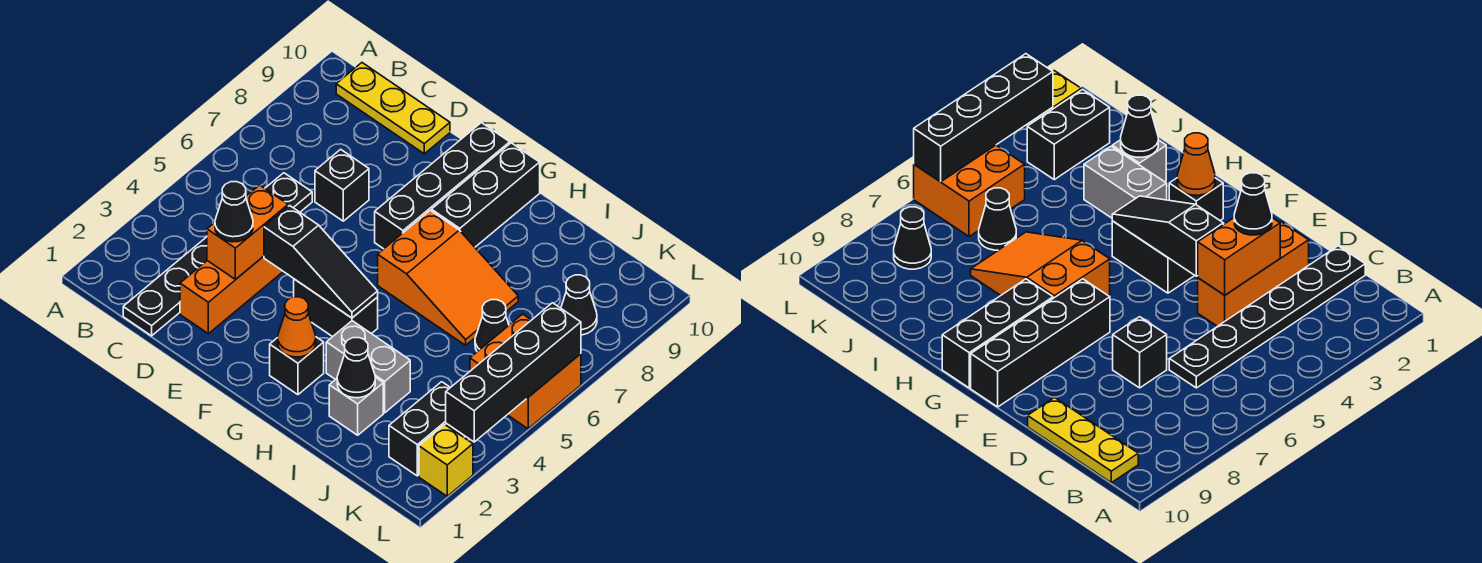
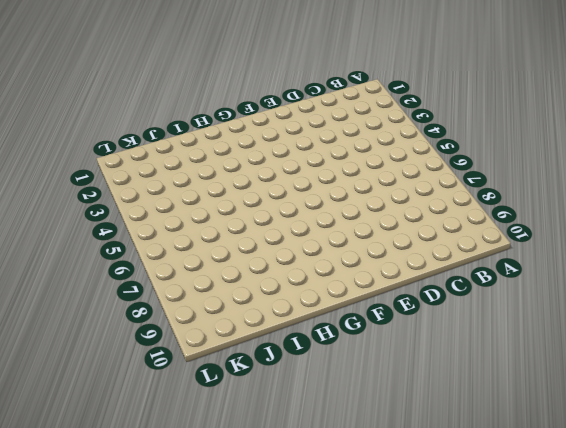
none -> yellow 1x3 plate [336,63,450,154]
none -> black 1x6 plate [123,173,312,336]
none -> orange 1x3 brick [180,256,283,334]

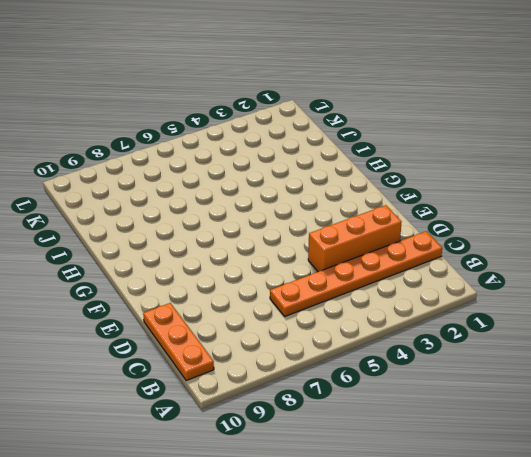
orange 1x3 plate [143,303,214,381] -> yellow 1x3 plate [336,63,450,154]
orange 1x6 plate [270,231,442,316] -> black 1x6 plate [123,173,312,336]
none -> black 1x1 brick [315,149,369,221]
none -> black 1x2 brick [294,279,378,337]
none -> black 1x4 brick [375,123,510,249]

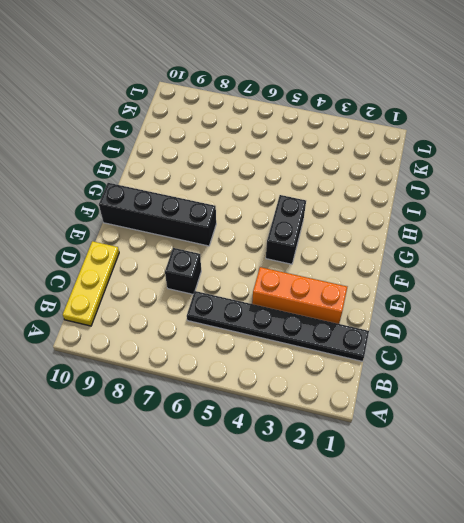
none -> black 1x1 brick [270,337,324,395]
none -> orange 2x3 slope [378,210,518,345]
none -> black 1x3 brick [431,143,540,247]

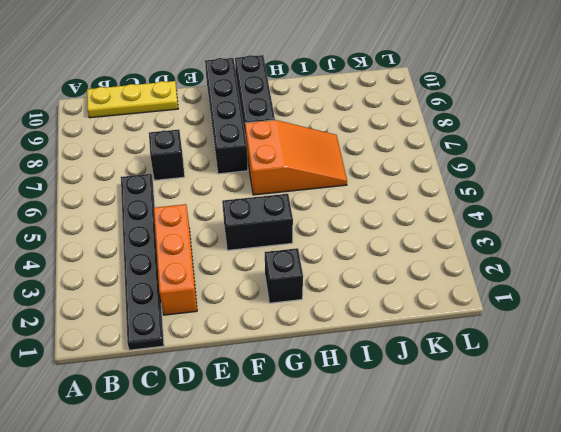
none -> grey 1x2 brick [326,321,410,413]
none -> grey 1x1 brick [329,377,383,435]
none -> black 1x1 cone [475,300,509,352]

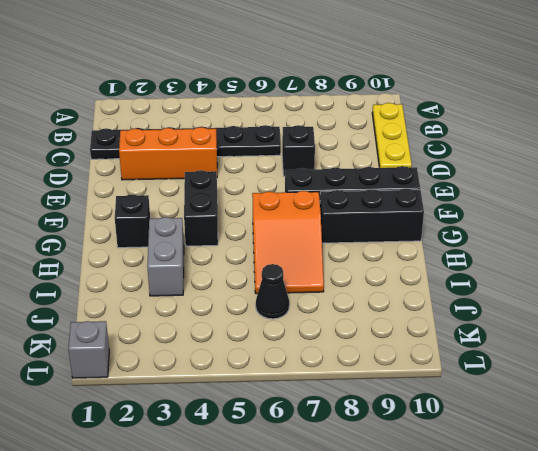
grey 1x1 brick [68,321,109,378] -> grey 1x1 brick moved to [329,377,383,435]
none -> black 1x2 brick [389,382,465,476]
none -> orange 2x2 brick [470,314,581,429]
none -> black 1x1 cone [561,275,597,335]

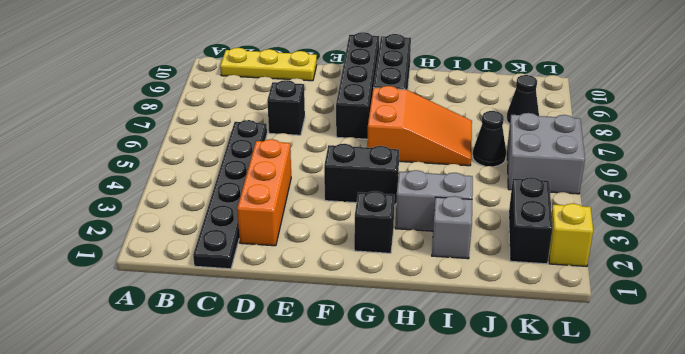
grey 2x2 brick [507,113,585,194] -> orange 2x2 brick [470,314,581,429]
none -> orange 1x2 brick [207,185,288,279]
none -> black 1x3 slope [264,206,378,318]
none -> orange 1x1 cone [278,297,316,357]

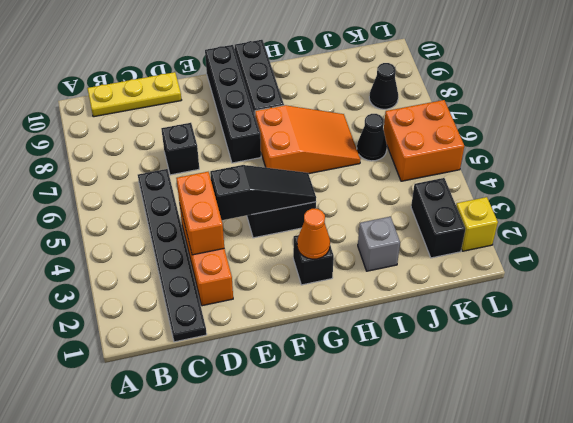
none -> grey 1x2 brick [326,321,410,413]
none -> black 1x1 cone [337,337,375,398]
none -> black 1x4 brick [446,303,581,442]

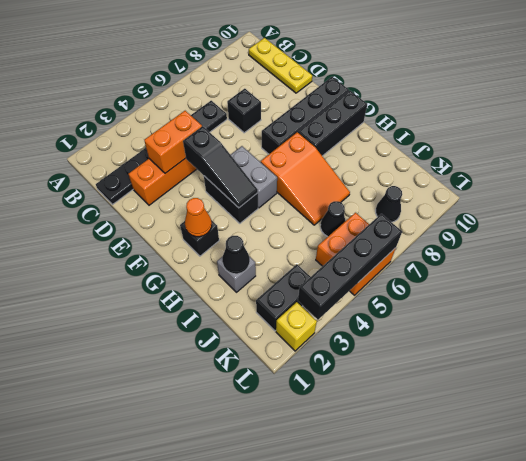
grey 1x2 brick [231,146,277,208] -> grey 1x2 brick moved to [326,321,410,413]
none -> black 1x1 cone [215,182,253,242]

